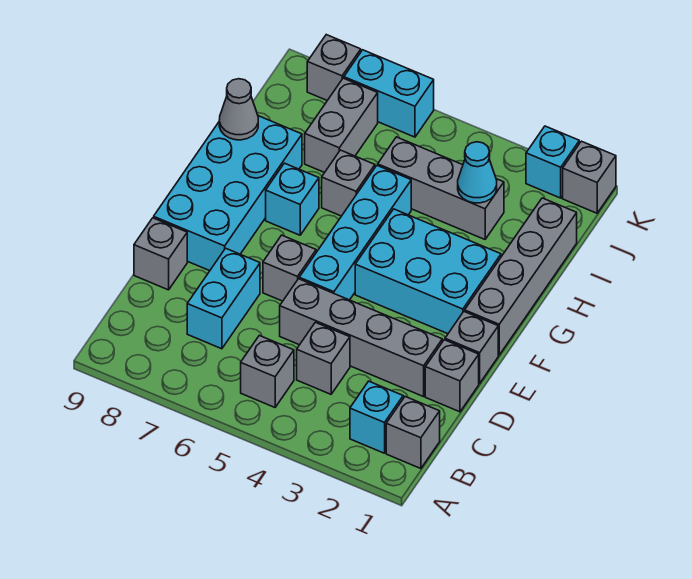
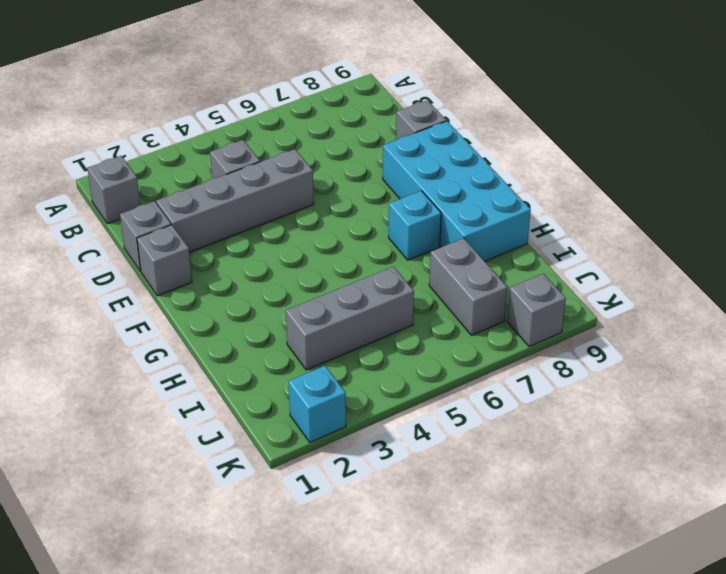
none -> cyan 1x1 brick [350,381,403,453]
none -> grey 1x1 brick [241,336,294,407]
none -> cyan 1x2 brick [187,248,260,349]

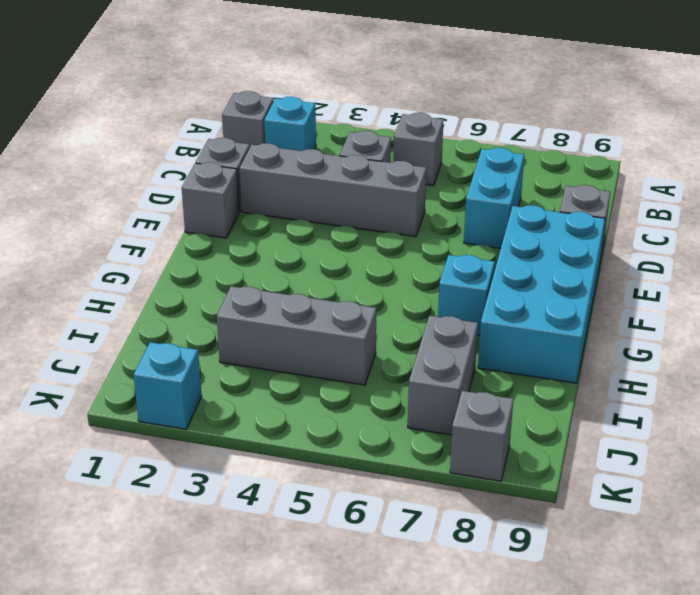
none -> cyan 1x4 brick [299,165,411,300]
none -> grey 1x1 brick [263,235,316,301]
none -> grey 1x4 brick [465,198,577,355]

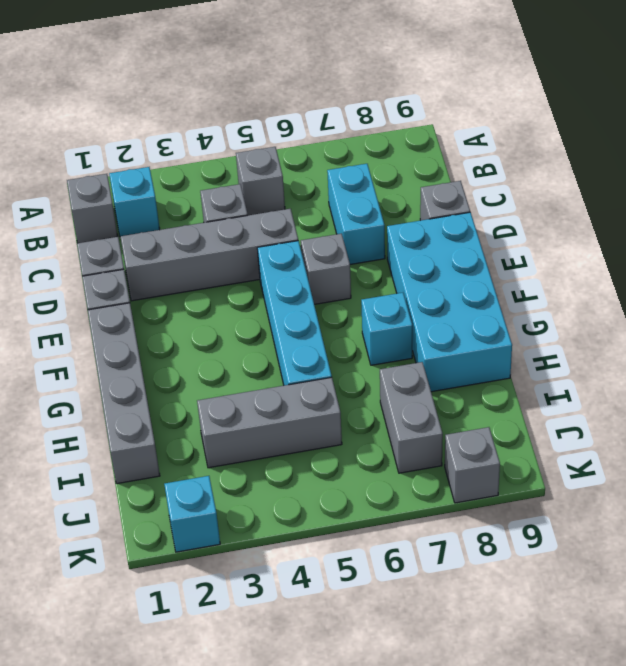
none -> cyan 2x3 brick [355,209,501,334]
none -> grey 1x1 brick [322,150,375,216]
none -> grey 1x1 brick [563,141,616,213]

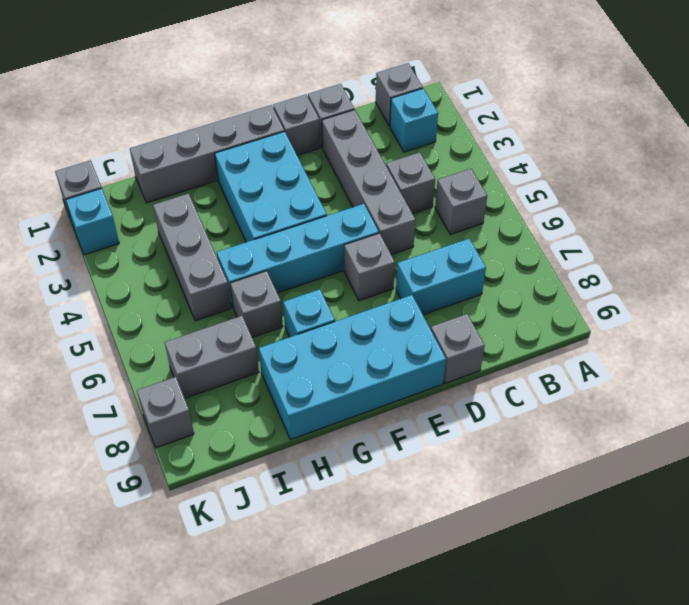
none -> cyan 1x2 brick [344,50,434,137]
none -> grey 1x1 cone [219,79,258,140]
none -> cyan 1x1 cone [458,142,497,203]

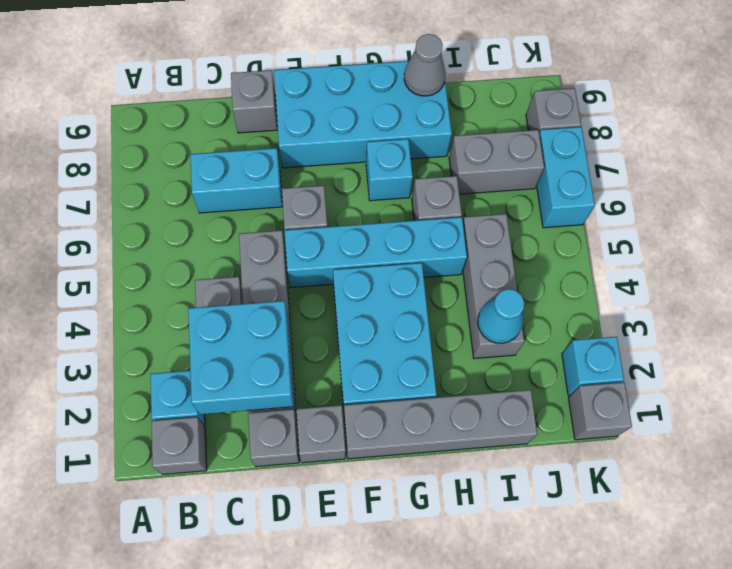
cyan 2x2 brick [188,301,294,414] -> none
none -> grey 1x1 brick [241,336,294,407]

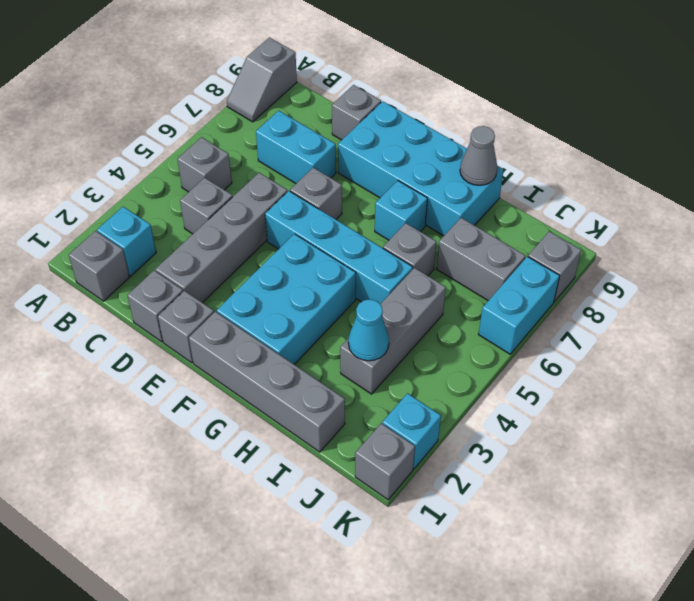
grey 1x2 slope [227,38,297,122] -> none

